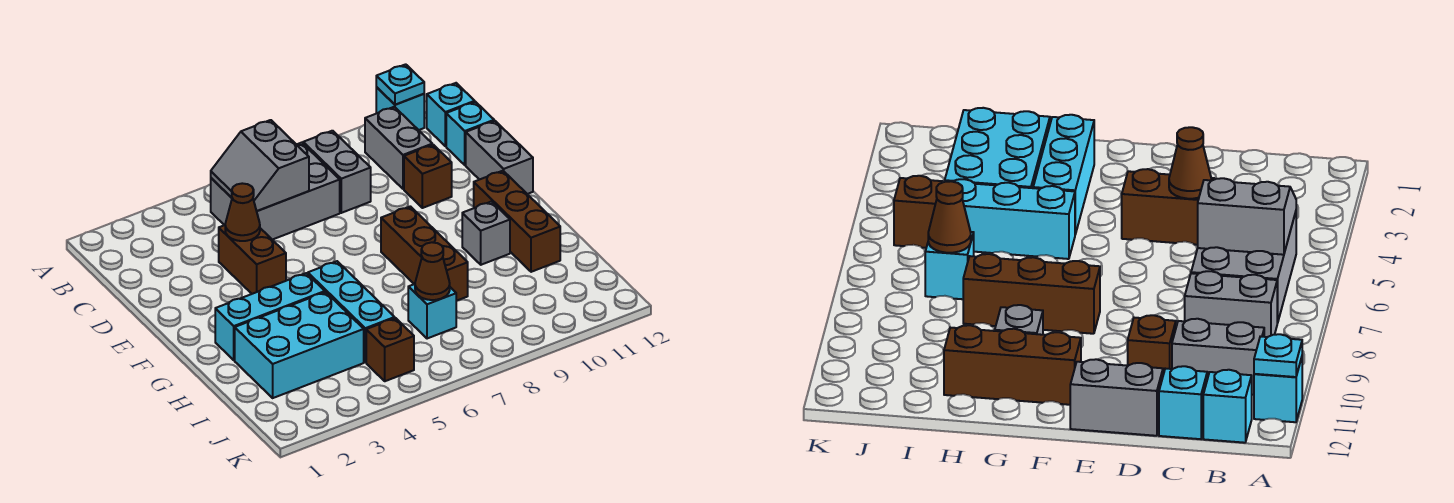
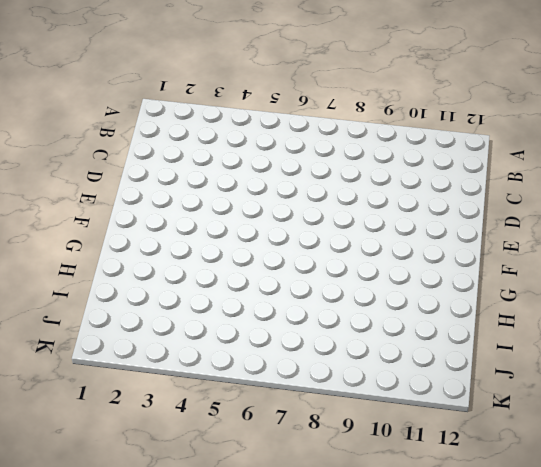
none -> cyan 1x1 brick [376,87,424,130]
none -> grey 2x3 brick [211,143,340,240]
none -> grey 1x2 brick [303,131,371,213]

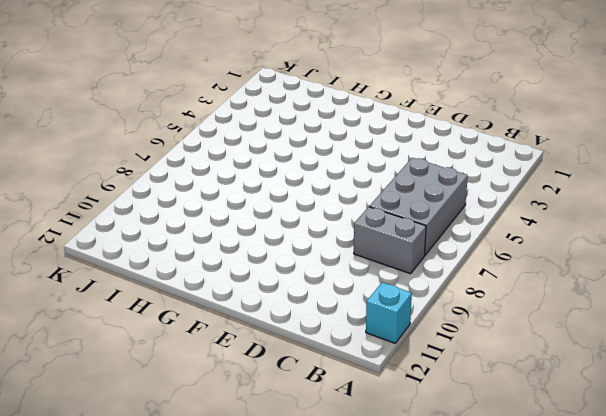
none -> grey 1x2 brick [365,107,432,189]
none -> cyan 1x1 brick [427,83,475,146]
none -> cyan 1x1 brick [446,102,494,165]

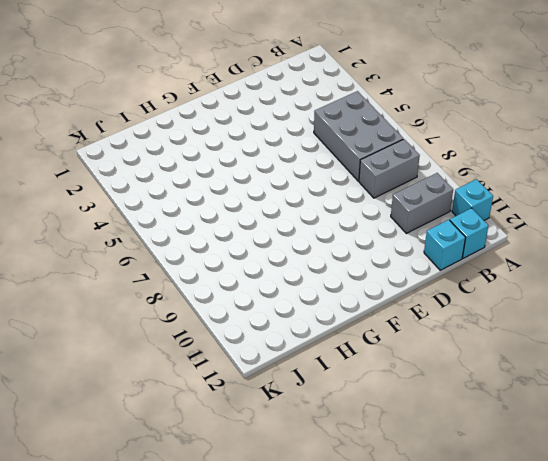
none -> brown 1x2 brick [219,225,286,294]
none -> brown 1x1 brick [404,145,452,208]
none -> grey 1x2 brick [466,121,533,194]

